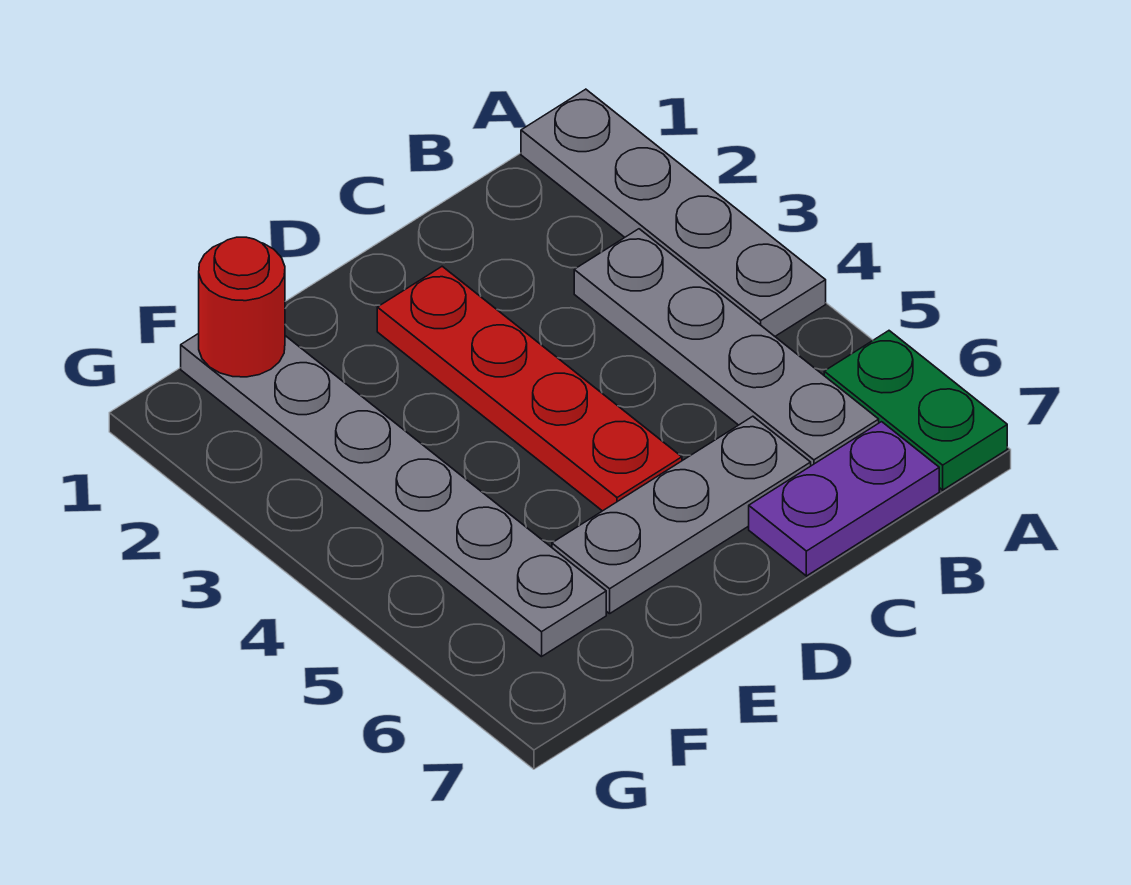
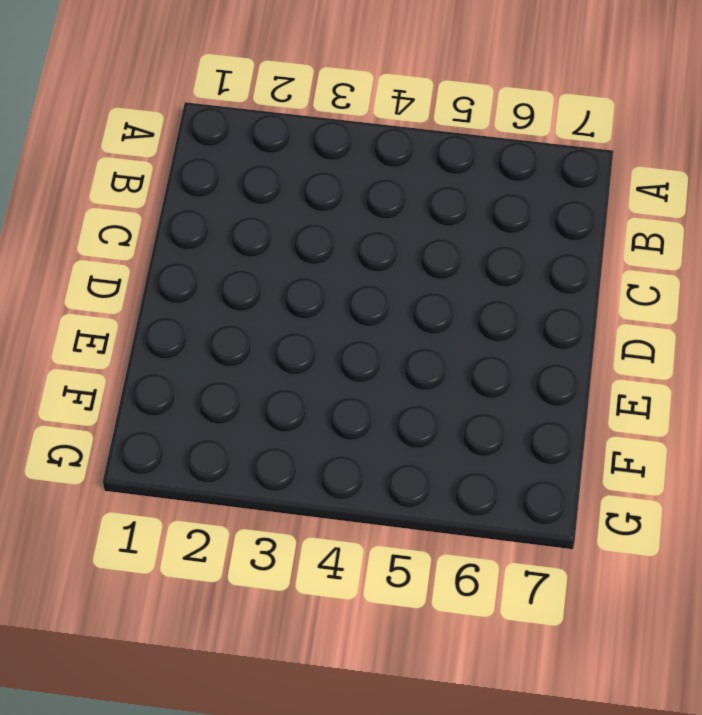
none -> grey 1x4 plate [521,89,826,336]
none -> green 1x2 plate [824,331,1007,490]

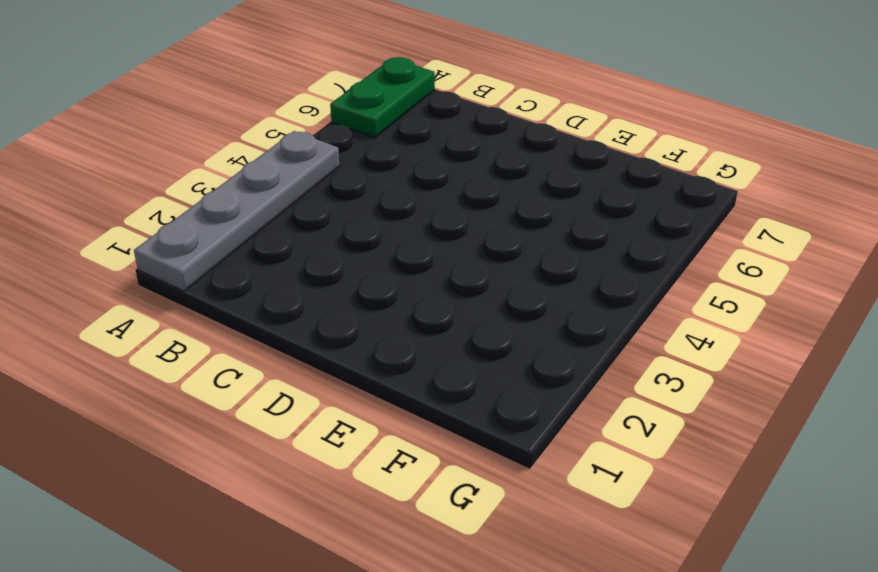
none -> grey 1x4 plate [574,229,879,466]
none -> purple 1x2 plate [749,422,939,576]

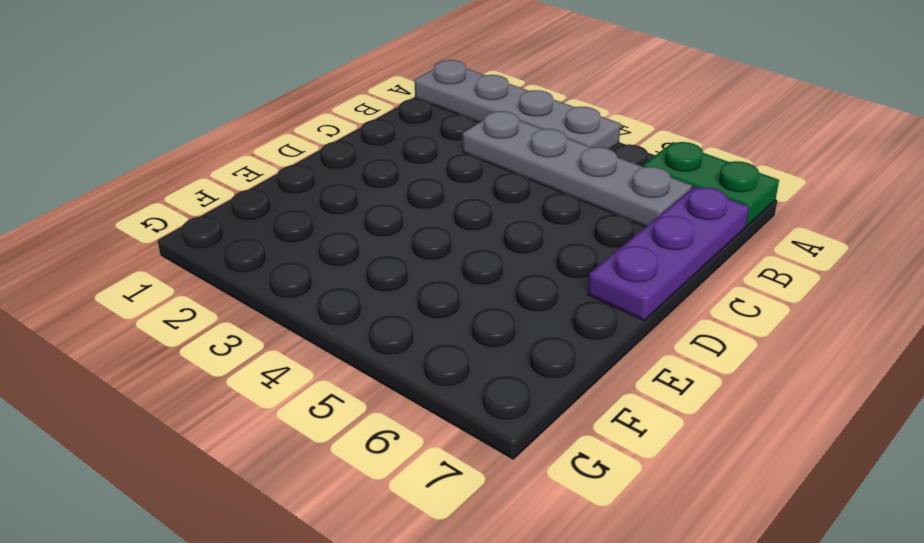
purple 1x3 plate [588,187,749,320] -> purple 1x2 plate [749,422,939,576]
none -> grey 1x3 plate [552,416,811,614]
none -> red 1x4 plate [377,266,682,511]

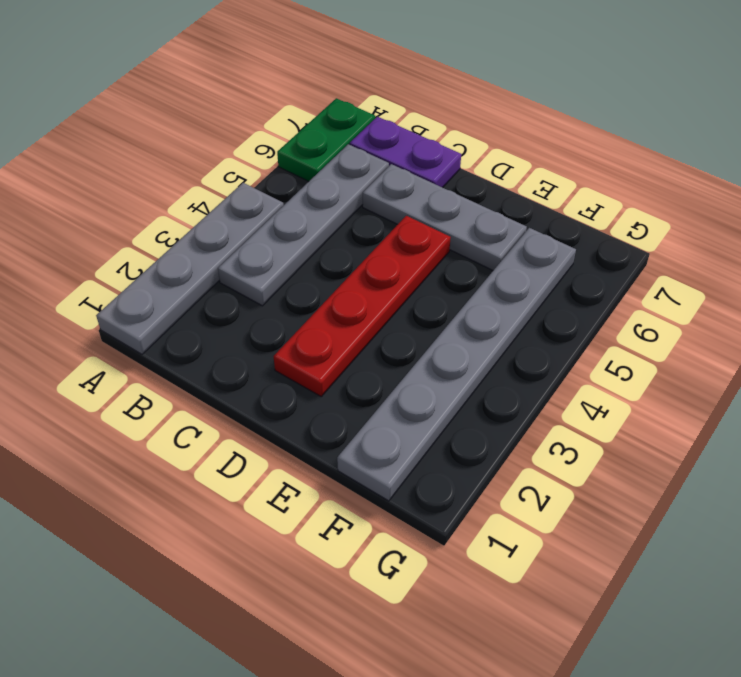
none -> red 1x1 round brick [199,237,285,377]

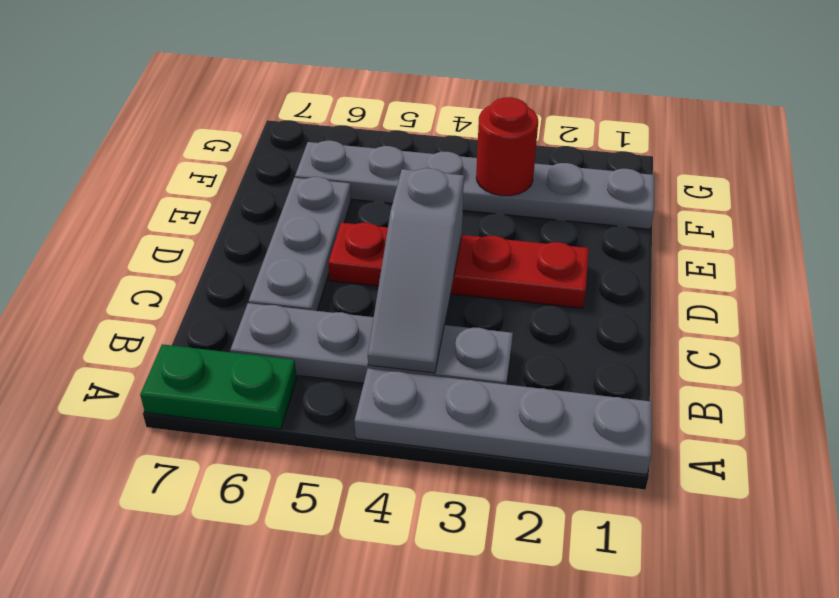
grey 1x3 slope [368,168,464,373] -> none
red 1x1 round brick [476,97,538,196] -> red 1x1 round brick moved to [199,237,285,377]
none -> purple 1x2 plate [749,422,939,576]

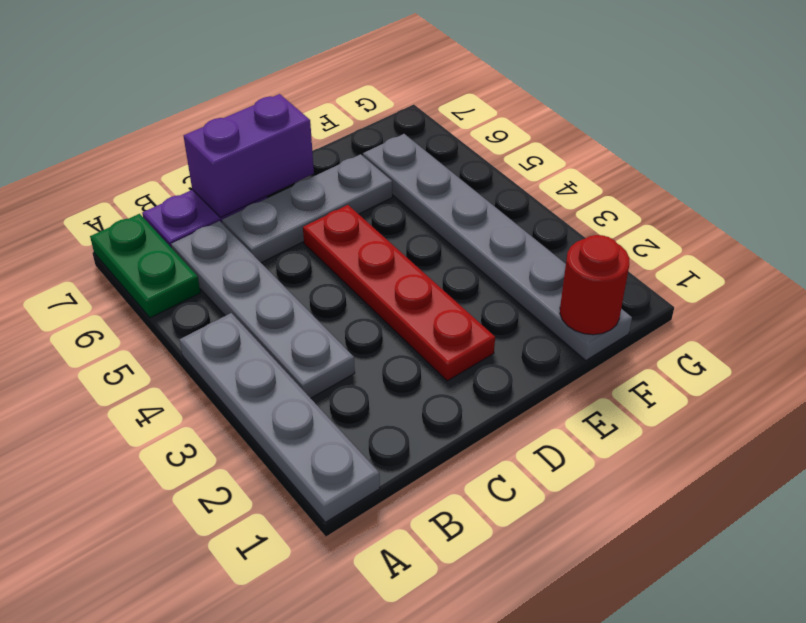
purple 1x2 brick [184,94,314,217] -> none

